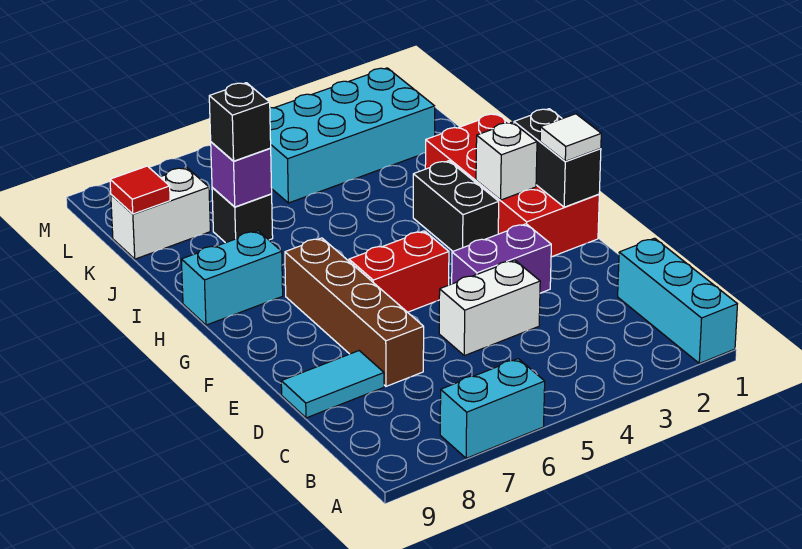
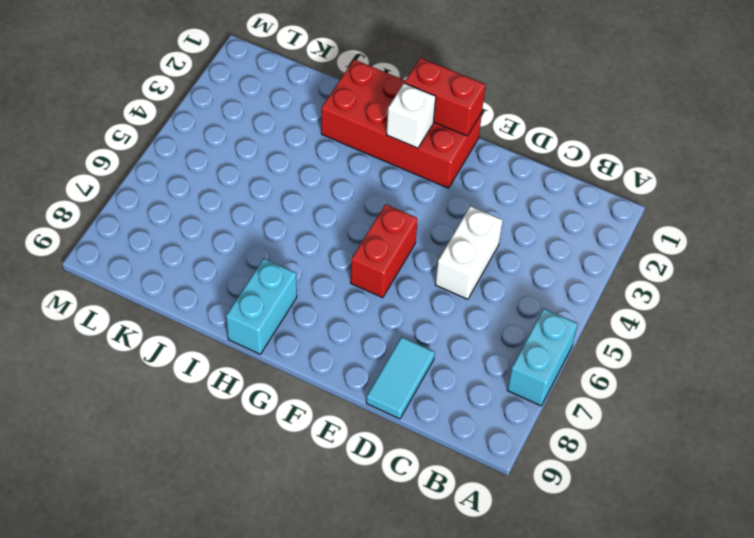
red 1x2 brick [405,58,486,136] -> black 1x2 brick [514,109,601,207]
none -> cyan 1x3 brick [618,238,737,363]
none -> brown 1x4 brick [285,238,424,386]
none -> purple 1x2 brick [452,224,551,293]

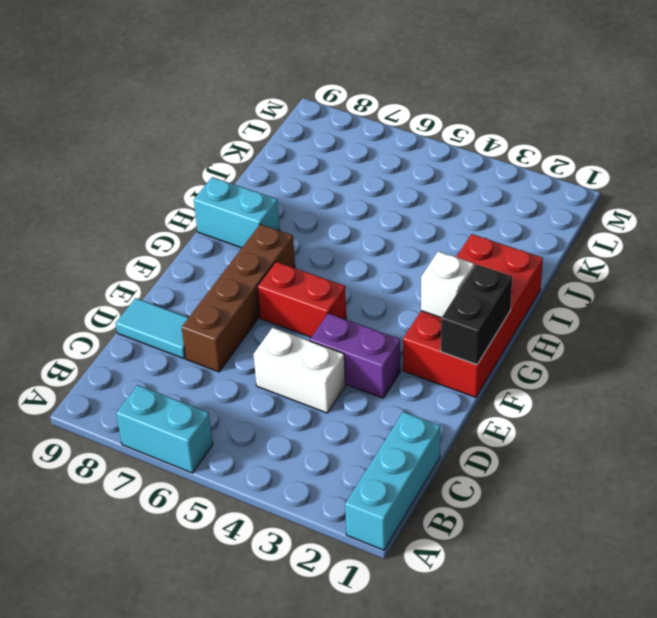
none -> black 1x2 brick [413,161,499,251]
none -> black 1x1 brick [212,187,273,243]
none -> cyan 2x4 brick [270,68,435,203]

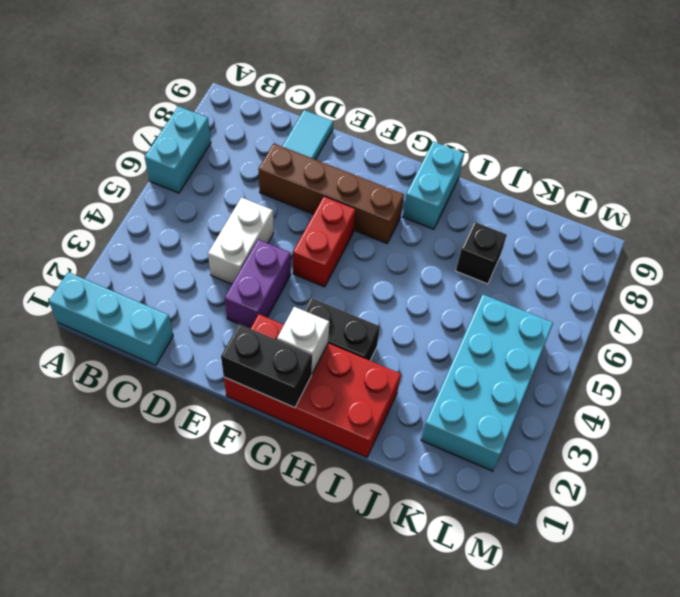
none -> white 1x2 brick [111,167,210,259]
none -> purple 1x1 brick [211,142,272,207]
none -> red 1x1 tile [110,166,170,214]

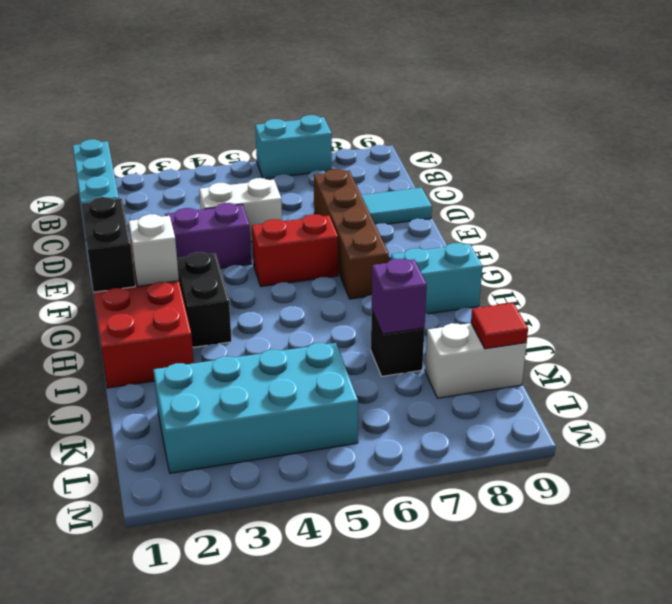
none -> white 1x1 tile [540,114,601,161]
none -> black 1x1 brick [209,83,271,161]

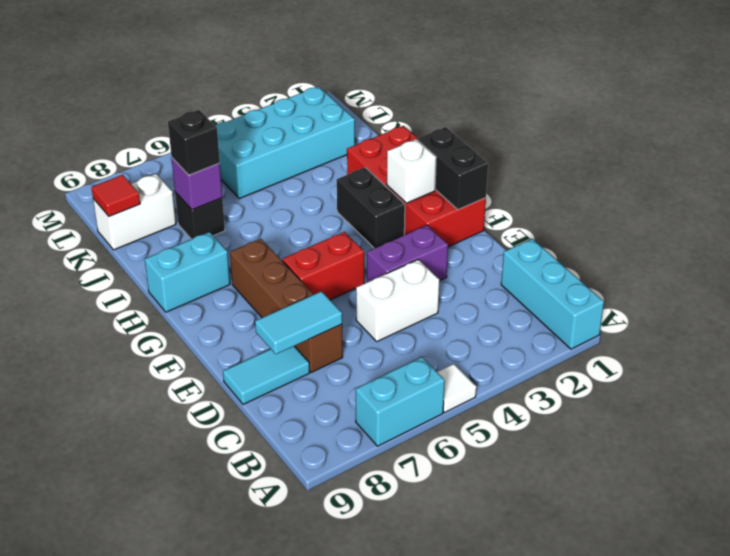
white 1x1 tile [437,364,476,412] -> white 1x1 tile moved to [540,114,601,161]
cyan 1x2 tile [255,291,342,354] -> none

